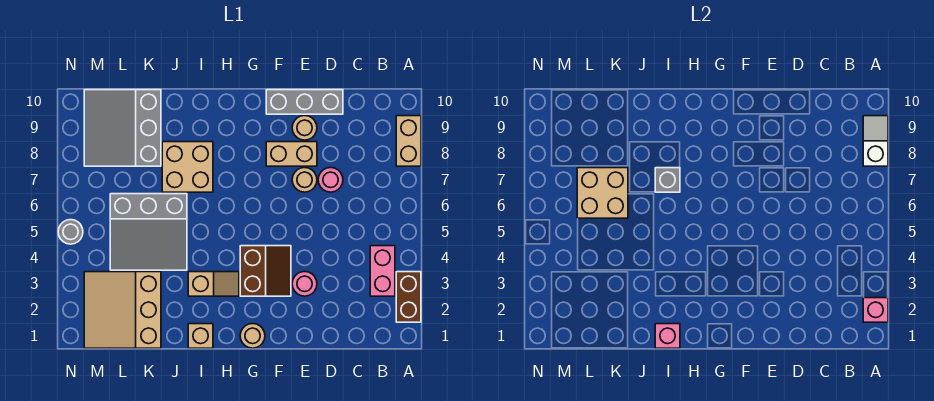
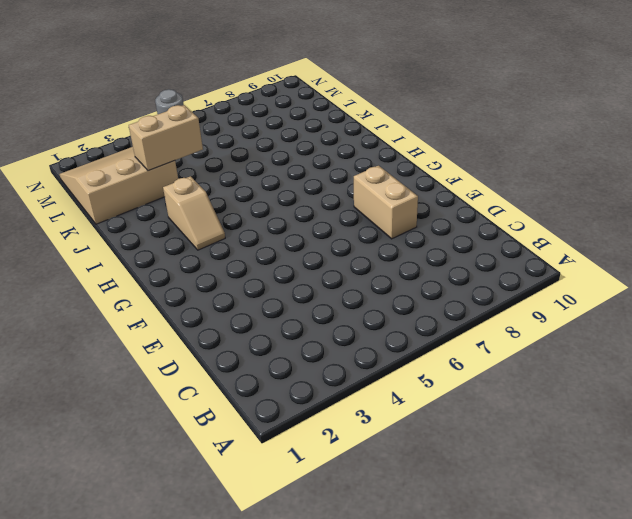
tan 1x2 brick [129,105,203,171] -> tan 1x2 brick moved to [396,116,421,166]
none -> brown 1x2 brick [396,272,421,322]
none -> pink 1x2 brick [370,246,395,296]
none -> pink 1x1 round brick [318,168,343,192]

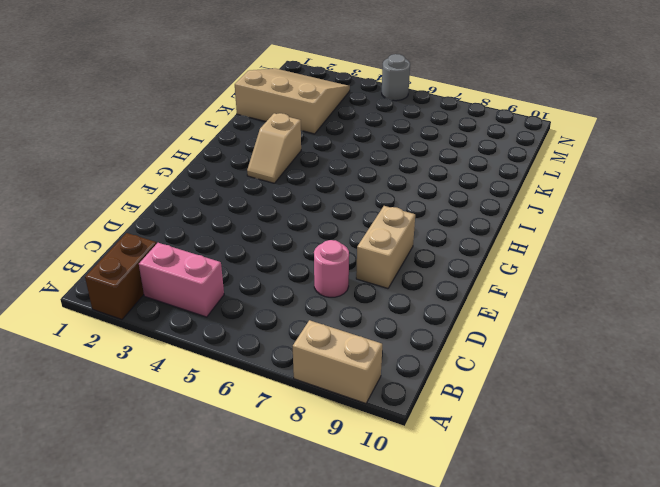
brown 1x2 brick [85,233,157,319] -> brown 1x2 brick turned to [396,272,421,322]
none -> grey 1x3 brick [266,90,343,114]
none -> pink 1x1 round brick [292,272,317,296]
none -> tan 1x1 round brick [292,168,317,192]

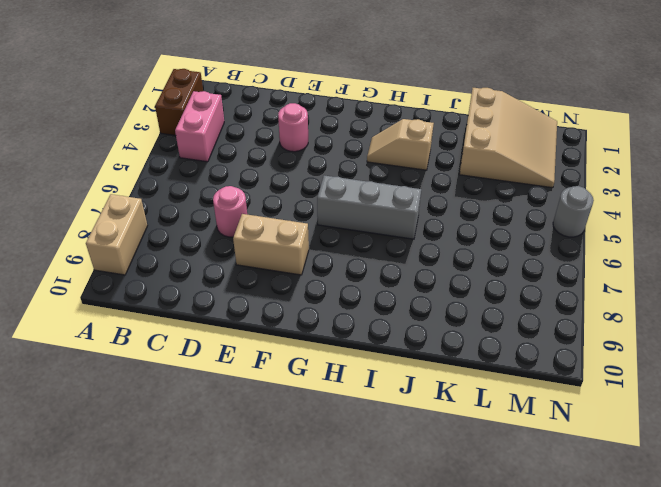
grey 1x3 brick [317,175,421,239] -> grey 1x3 brick moved to [266,90,343,114]
none -> tan 1x1 round brick [292,168,317,192]
none -> tan 1x1 round brick [292,116,317,140]
none -> brown 2x2 slope [240,246,291,296]

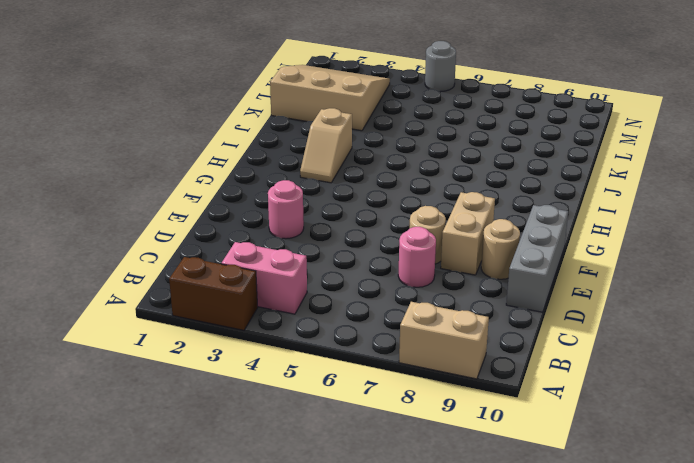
none -> brown 2x2 slope [240,246,291,296]
none -> tan 1x1 round brick [240,324,265,348]
none -> tan 1x1 brick [188,324,213,348]

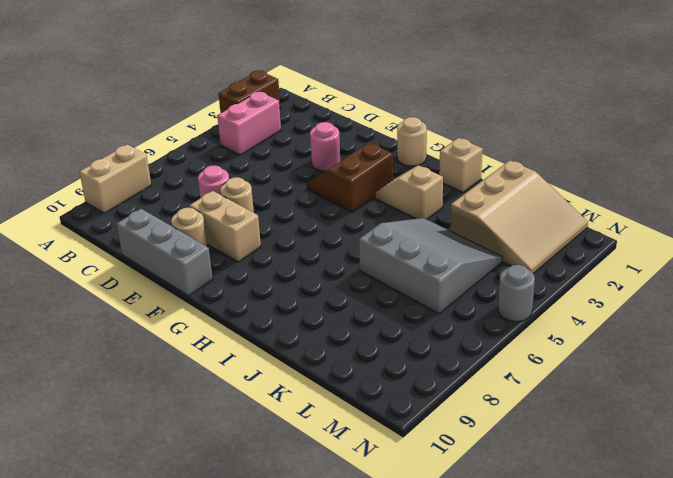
none -> tan 2x2 brick [162,142,213,192]
none -> grey 3x3 slope [84,90,161,166]
none -> pink 1x1 brick [863,298,888,322]

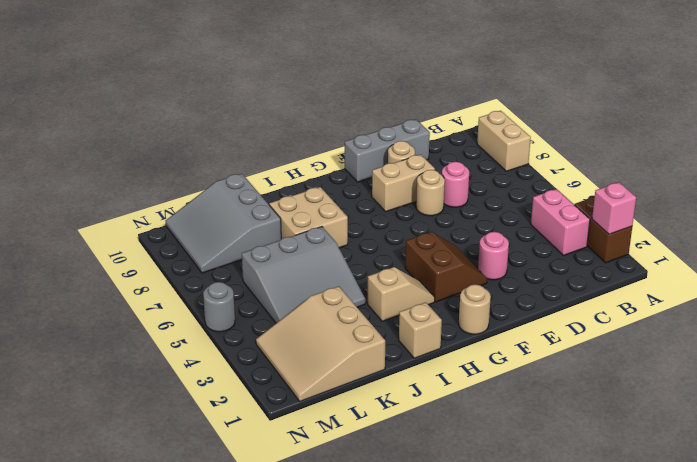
none -> white 1x2 slope [863,116,888,166]
none -> pink 1x1 brick [655,324,680,348]
none -> grey 1x1 brick [655,168,680,192]

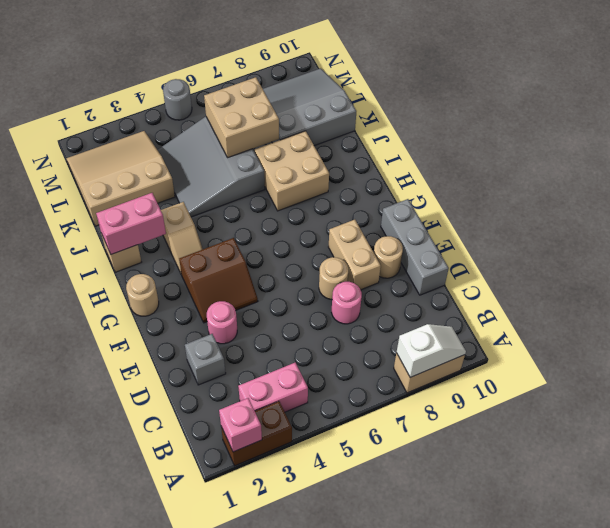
grey 1x1 brick [185,334,226,385] -> grey 1x1 brick moved to [655,168,680,192]
pink 1x2 brick [96,193,166,254] -> pink 1x1 brick [655,324,680,348]

